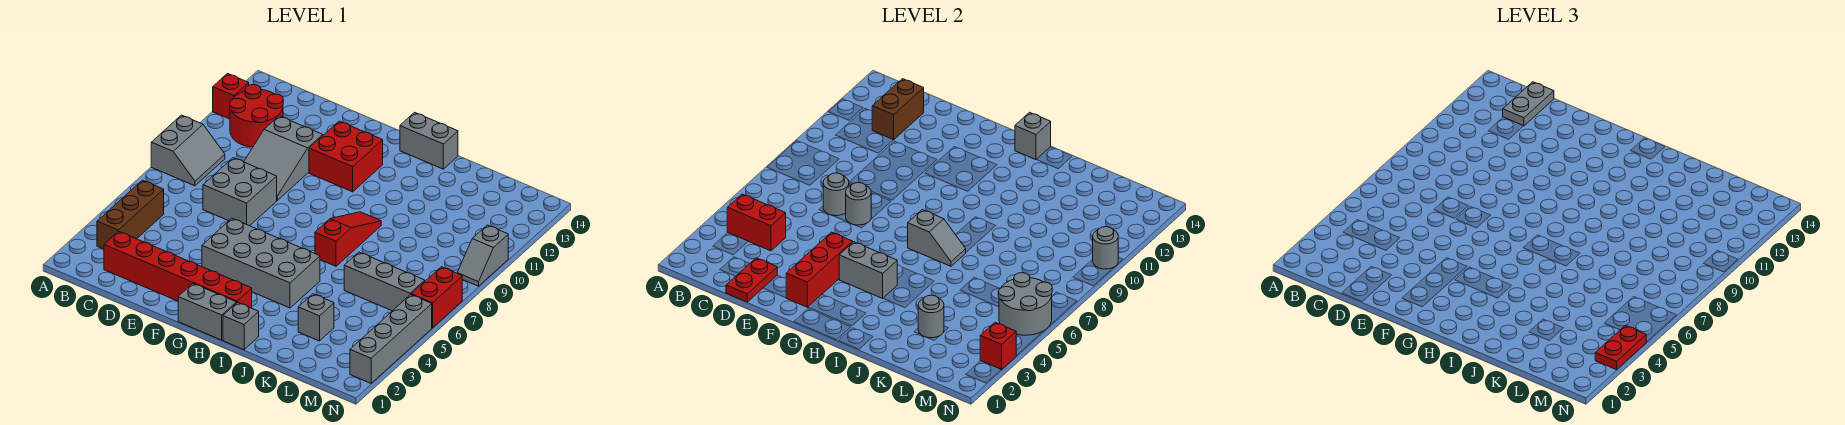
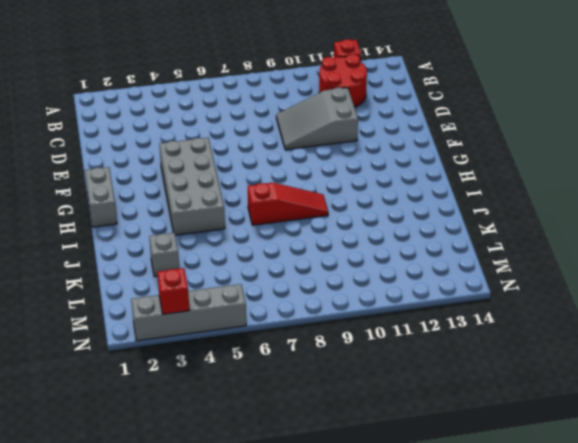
none -> grey 2x2 slope [151,115,225,186]
none -> brown 1x3 brick [97,180,164,249]
none -> red 1x6 brick [104,232,252,308]
none -> grey 2x2 brick [203,158,277,226]

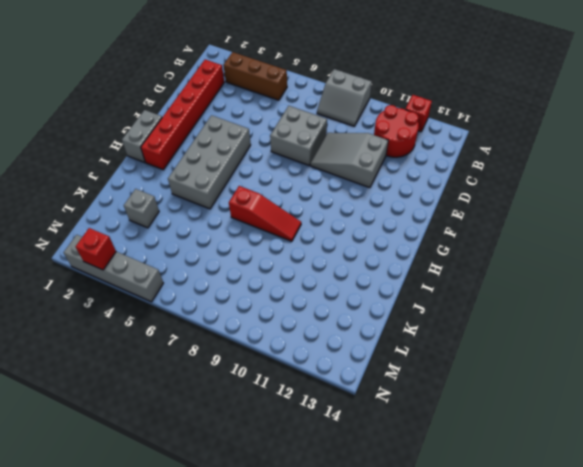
none -> red 2x2 brick [309,121,383,192]
none -> grey 1x2 brick [400,112,458,169]
none -> grey 1x1 brick [223,303,259,350]
none -> grey 1x3 brick [344,252,425,311]

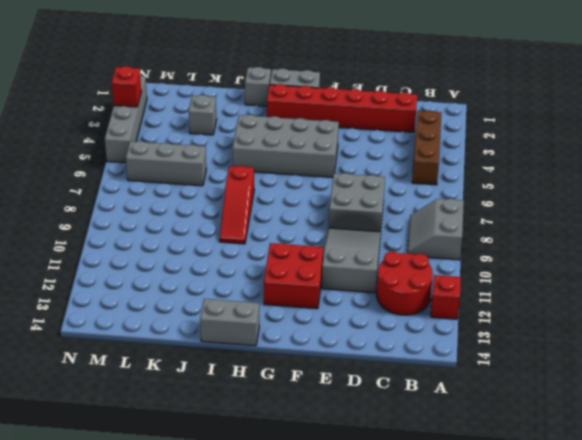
none -> red 1x2 brick [411,267,462,328]
none -> grey 1x2 slope [457,225,508,286]
none -> red 1x2 brick [727,194,786,251]
none -> brown 1x2 brick [872,79,924,140]

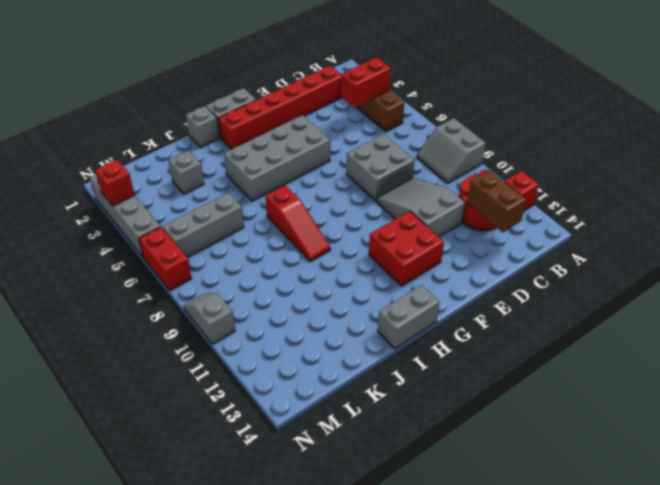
none -> red 1x2 plate [726,258,777,302]
none -> grey 1x1 round brick [823,173,849,216]
none -> grey 1x1 round brick [846,183,871,225]
none -> red 1x3 brick [786,232,853,307]

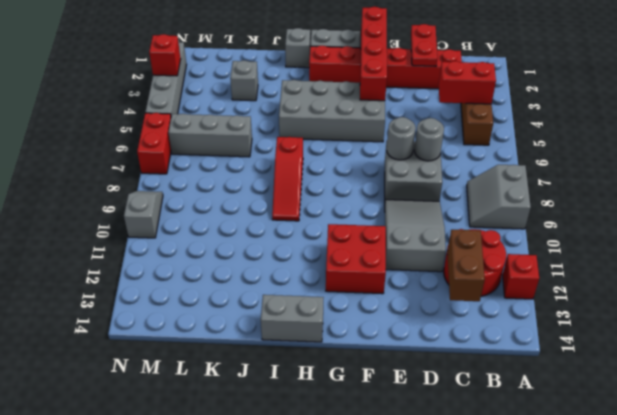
red 1x4 brick [360,7,387,101] -> red 1x3 brick [786,232,853,307]
none -> grey 1x2 brick [839,242,897,298]
none -> grey 1x2 slope [908,210,966,266]
none -> grey 1x1 brick [1015,112,1051,160]
none -> grey 1x1 round brick [918,295,944,338]

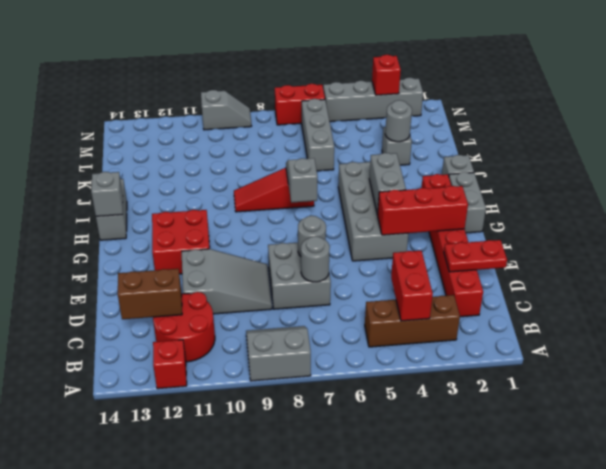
none -> grey 2x2 round brick [998,273,1052,335]
none -> grey 1x1 round brick [1093,227,1118,269]
none -> grey 1x2 plate [1503,82,1554,126]
none -> red 1x2 plate [1595,325,1646,370]

